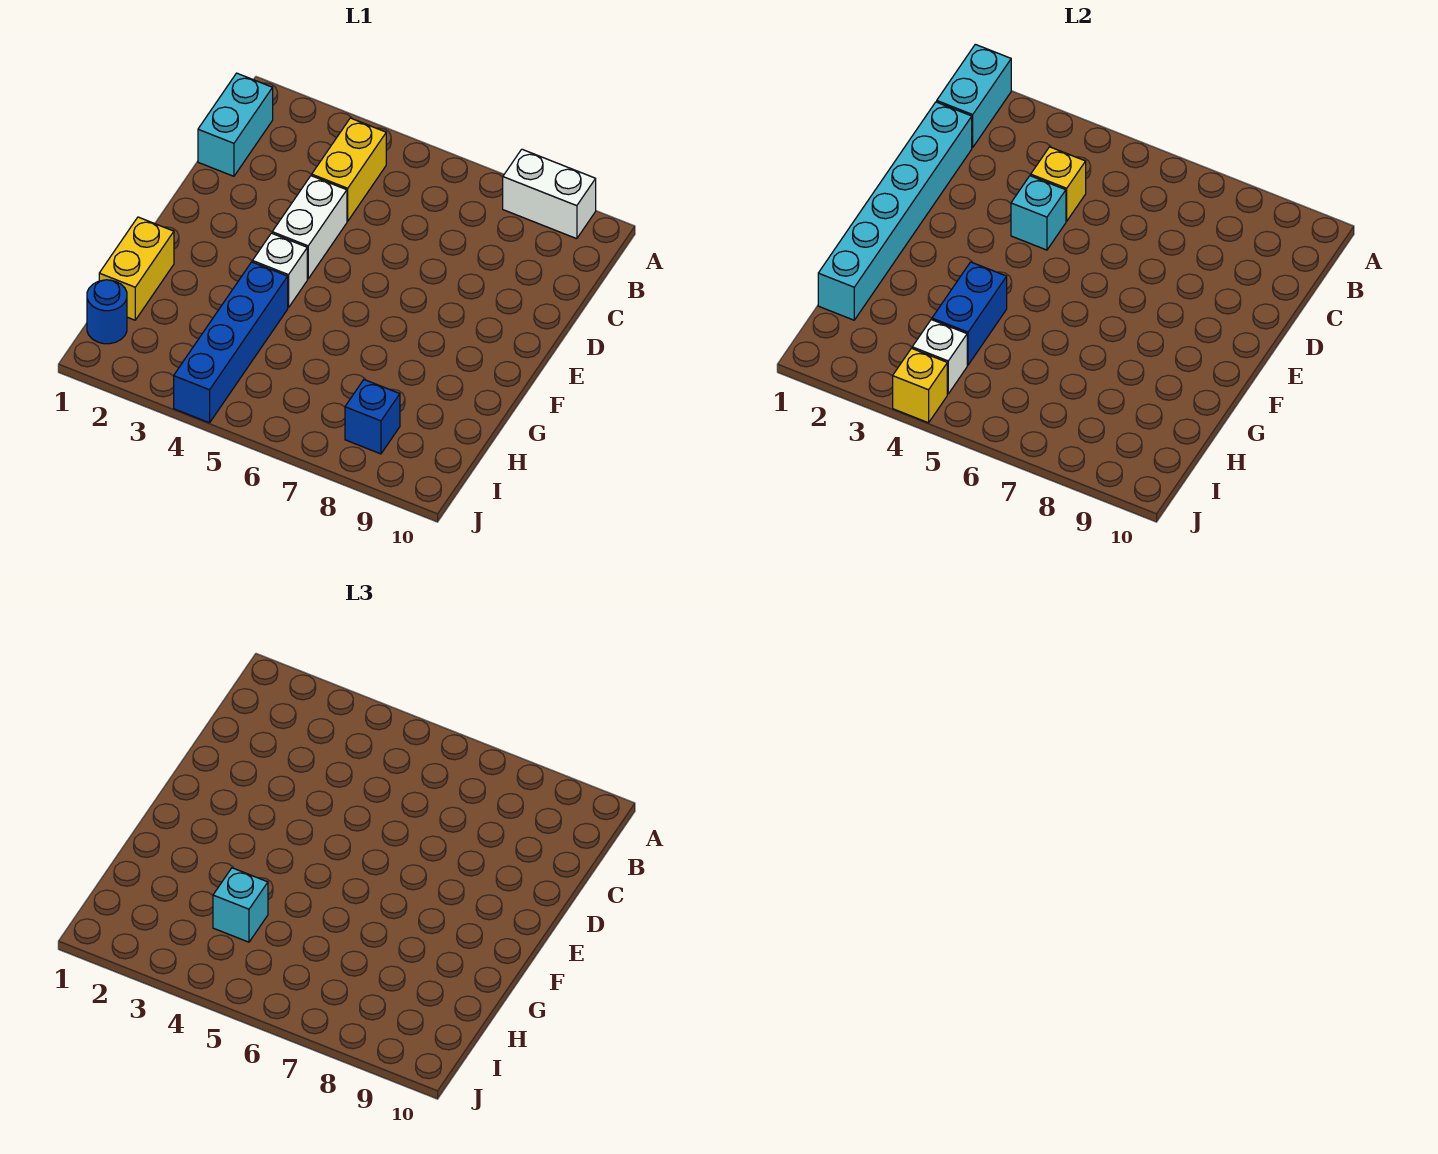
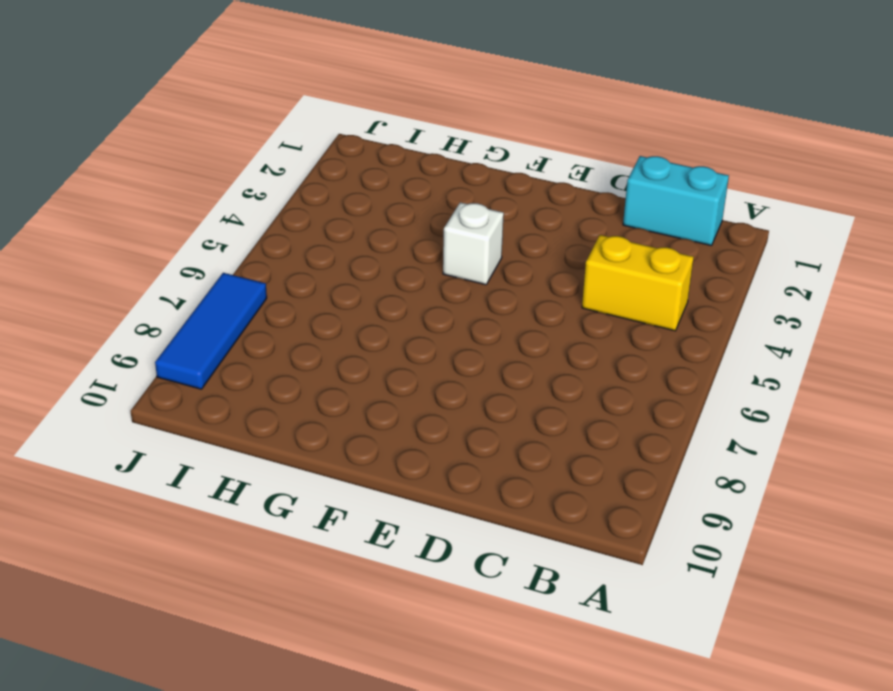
blue 1x3 tile [155,273,267,389] -> none
none -> white 1x2 brick [503,149,596,239]
none -> white 1x2 brick [272,176,347,279]
none -> yellow 1x2 brick [99,217,174,320]

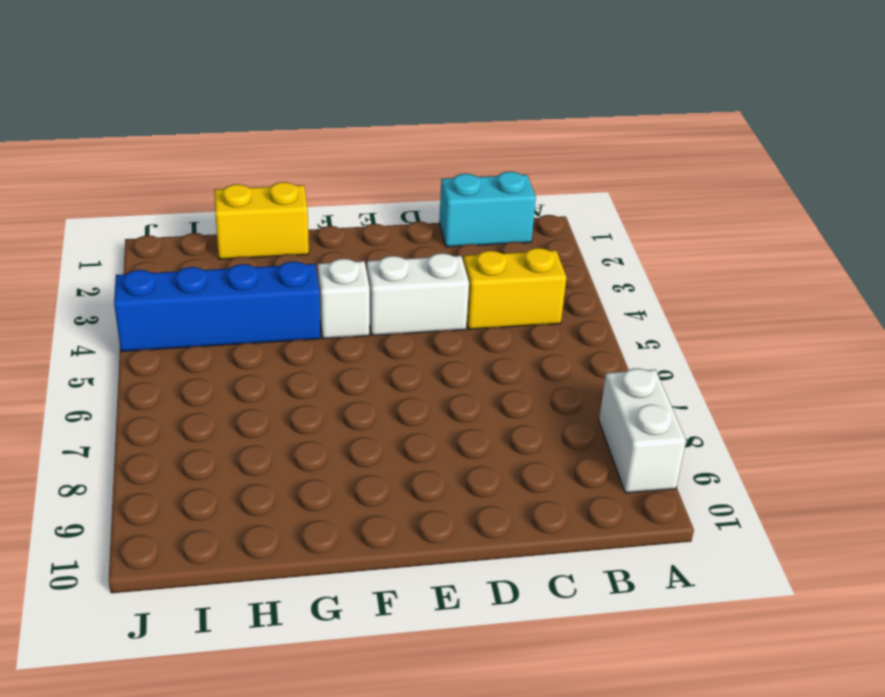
none -> blue 1x1 round brick [87,280,127,344]
none -> blue 1x1 brick [345,380,400,454]
none -> cyan 1x2 brick [937,44,1011,148]

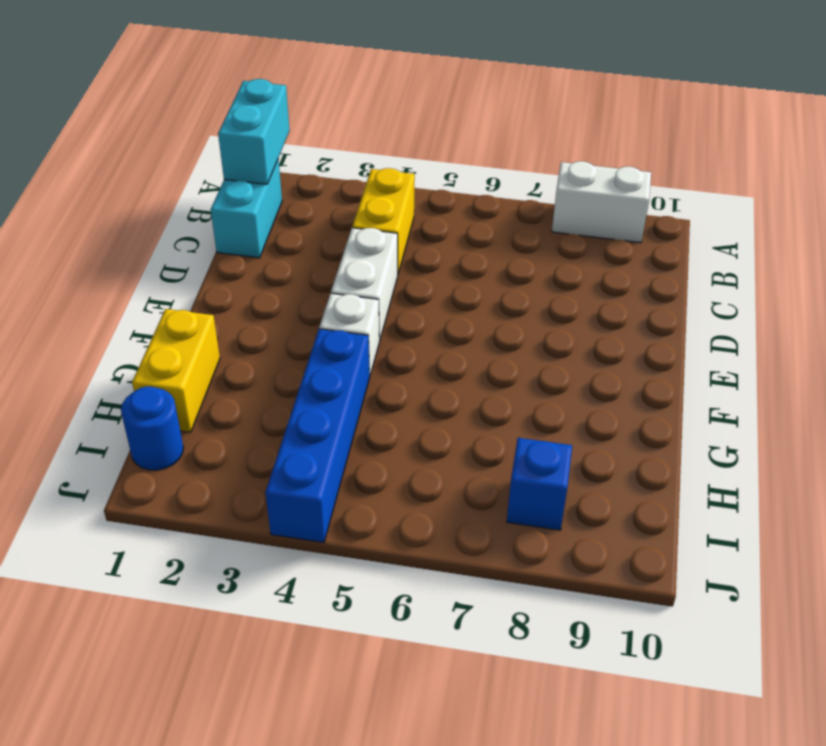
none -> cyan 1x6 brick [818,102,972,320]
none -> yellow 1x1 brick [1031,147,1086,221]
none -> cyan 1x1 brick [1011,176,1066,250]

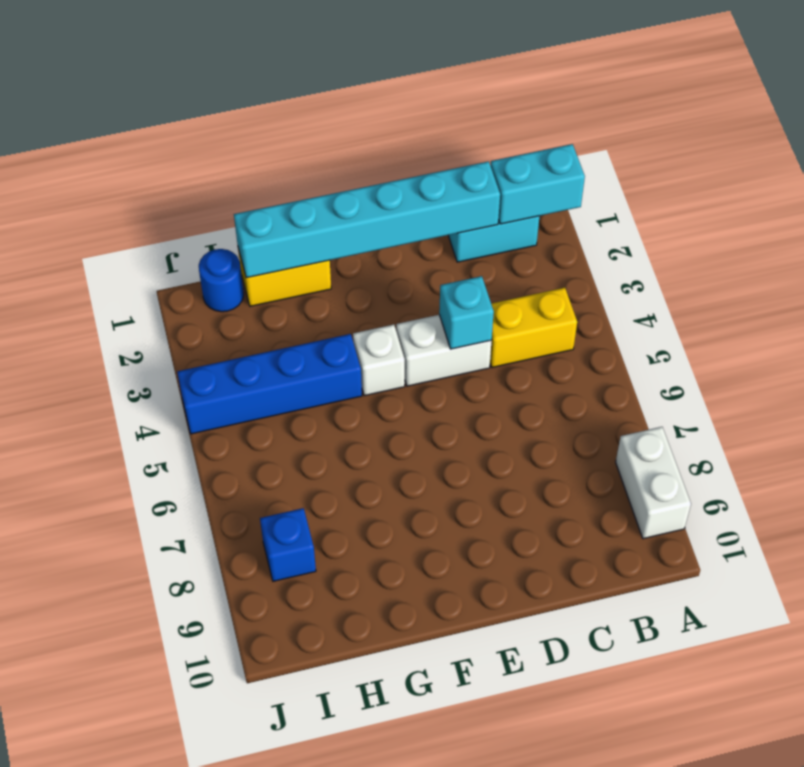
none -> yellow 1x1 brick [1031,147,1086,221]
none -> blue 1x2 brick [932,262,1007,365]
none -> white 1x1 brick [912,320,967,394]

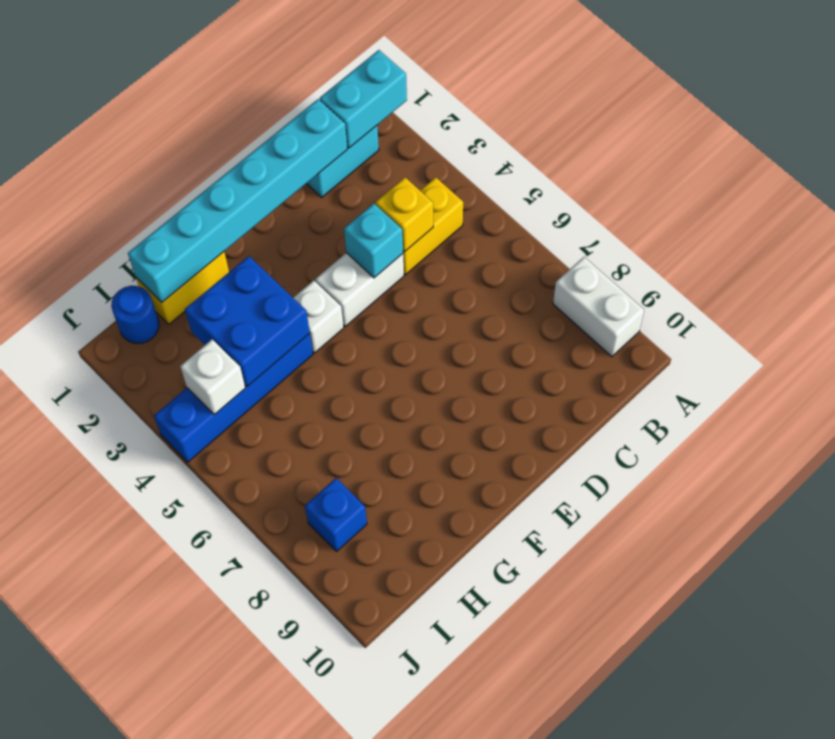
blue 2x2 brick [185,256,310,386] -> blue 1x2 brick [932,262,1007,365]
none -> yellow 1x1 brick [893,348,947,423]
none -> cyan 1x1 brick [213,868,268,942]

